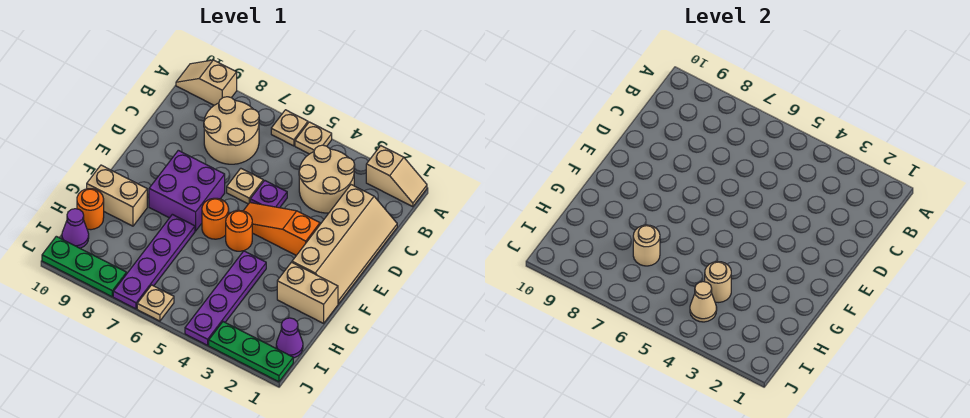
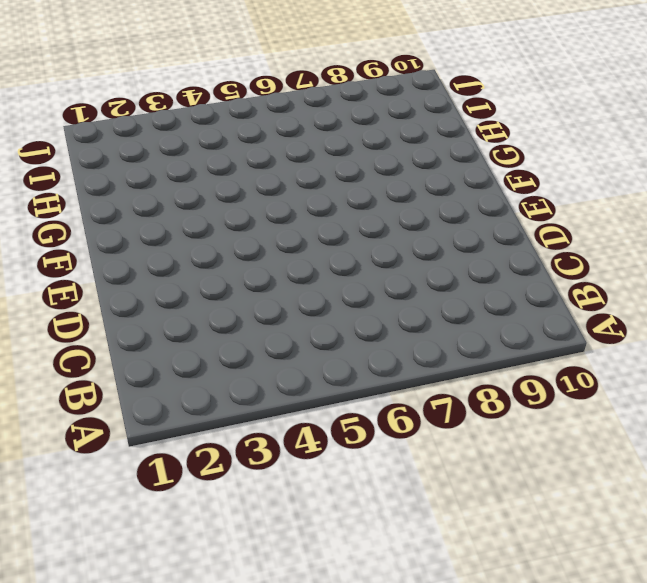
none -> tan 1x2 slope [366,146,427,207]
none -> tan 1x1 plate [295,122,332,154]
none -> tan 1x1 plate [271,110,308,146]

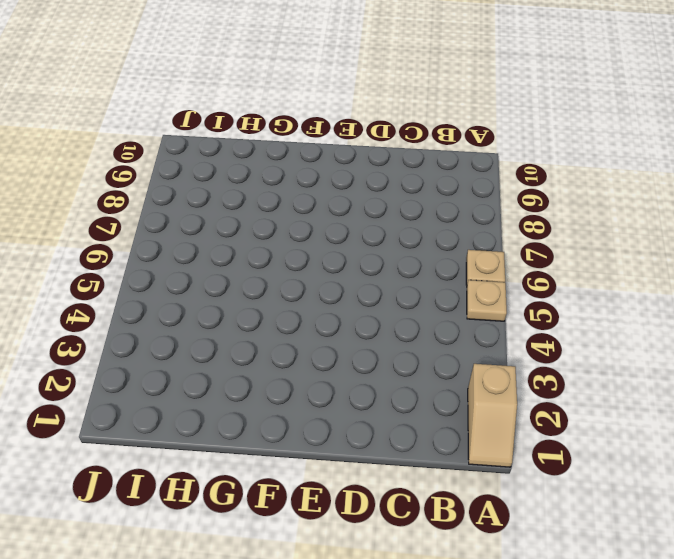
none -> tan 1x2 slope [176,60,237,105]
none -> tan 2x2 round brick [299,145,355,213]
none -> tan 2x2 round brick [204,97,259,164]

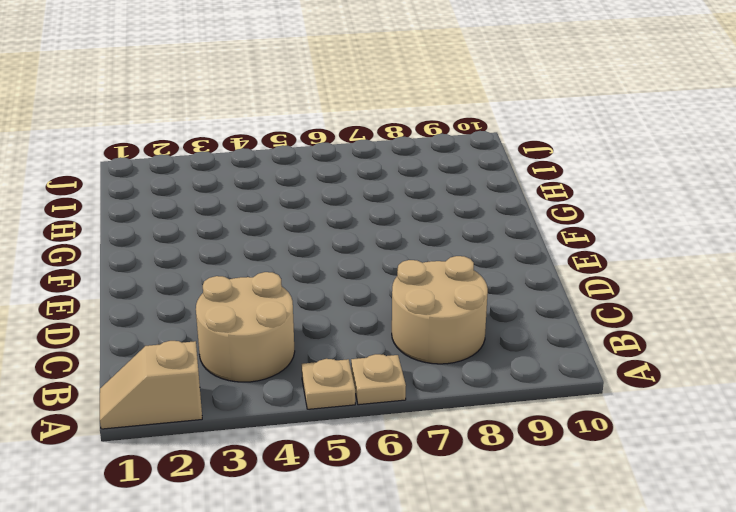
none -> tan 1x2 slope [176,60,237,105]
none -> tan 2x4 slope [292,185,397,304]
none -> purple 1x1 plate [250,180,287,208]

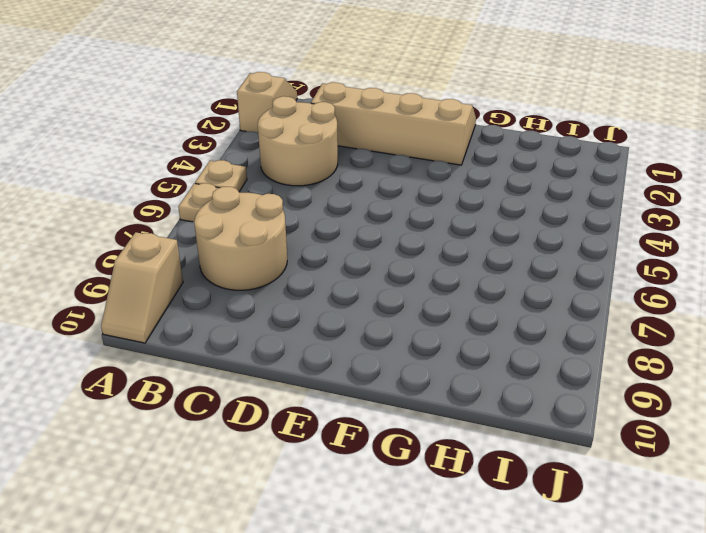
none -> purple 1x1 plate [250,180,287,208]
none -> tan 1x1 plate [227,168,263,204]
none -> orange 1x3 slope [243,203,320,255]

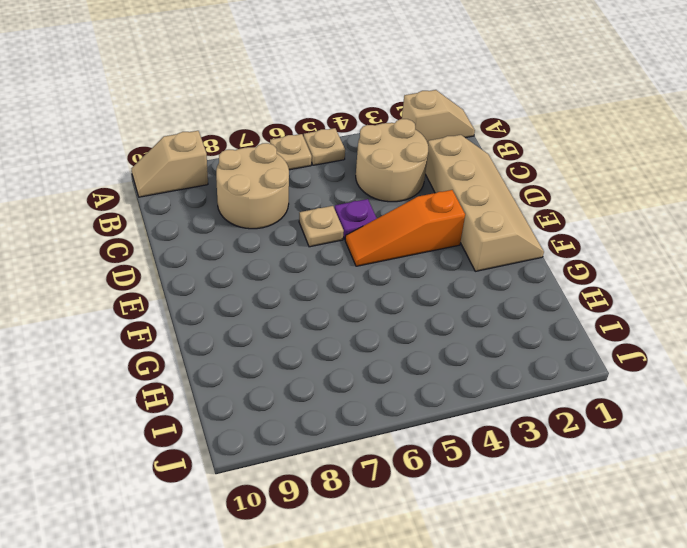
none -> purple 2x2 brick [149,150,225,231]
none -> orange 1x1 round brick [226,210,252,251]
none -> orange 1x1 round brick [202,198,229,239]

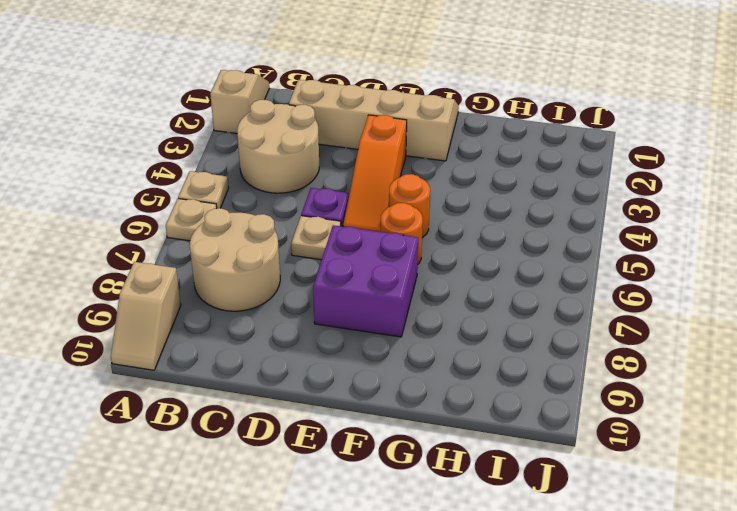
none -> tan 1x2 brick [277,262,338,323]
none -> purple 1x4 plate [185,251,266,345]
none -> purple 1x4 plate [113,214,195,309]

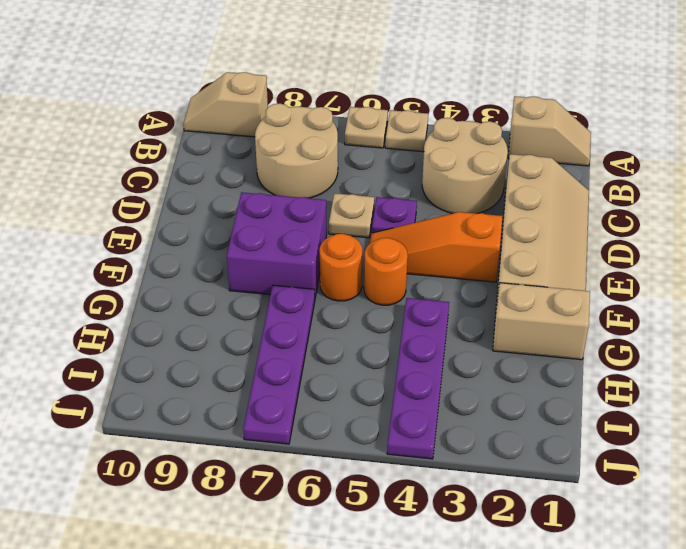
none -> tan 1x2 brick [87,165,147,226]
none -> orange 1x1 round brick [77,189,104,230]
none -> purple 1x1 cone [276,318,303,358]

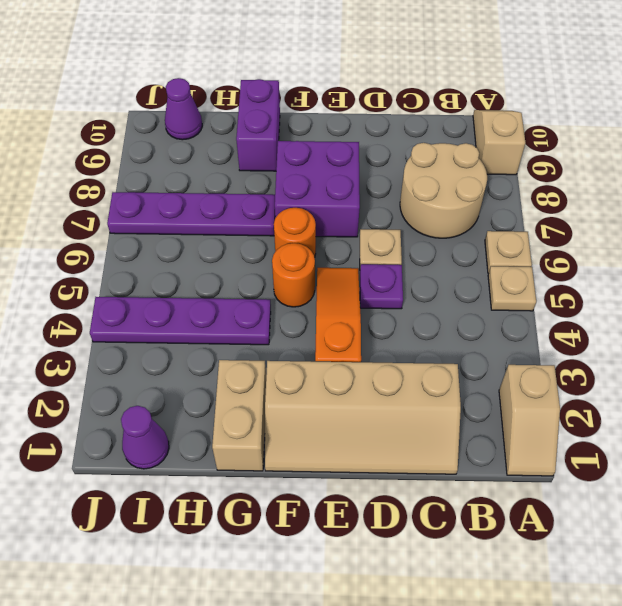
purple 1x2 brick [236,79,280,171] -> tan 1x2 brick [87,165,147,226]
none -> tan 2x2 round brick [299,145,355,213]
none -> orange 1x1 round brick [77,189,104,230]
none -> green 1x3 plate [209,322,293,382]

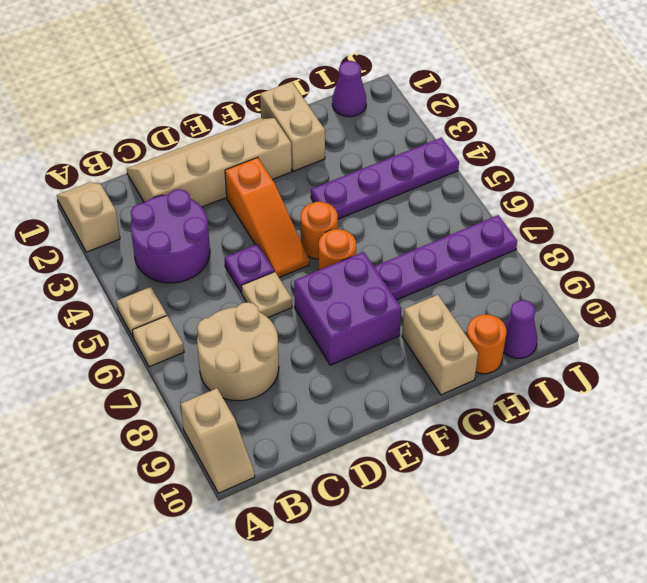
purple 2x2 round brick [131,189,210,283] -> tan 2x2 round brick [299,145,355,213]
none -> green 1x3 plate [209,322,293,382]
none -> tan 1x1 plate [137,285,174,321]
none -> green 1x3 plate [42,236,126,297]

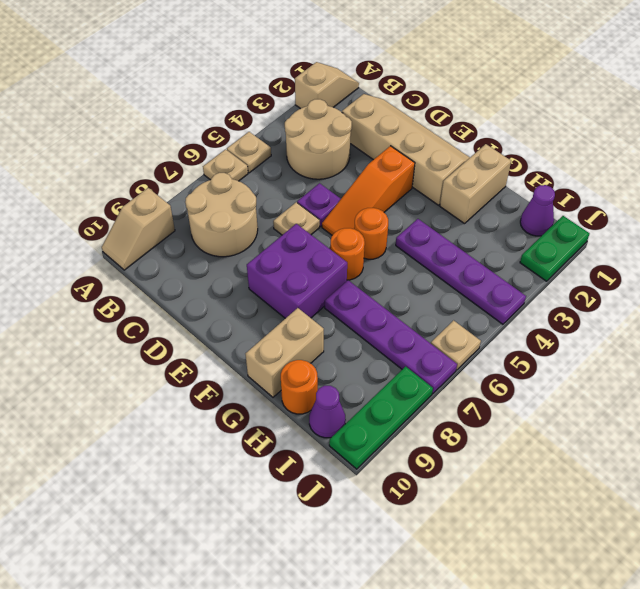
green 1x2 plate [520,216,590,281] -> green 1x3 plate [209,322,293,382]
none -> tan 1x1 round brick [705,262,731,302]
none -> tan 1x1 round brick [633,225,660,266]
none -> tan 1x1 cone [690,282,717,322]

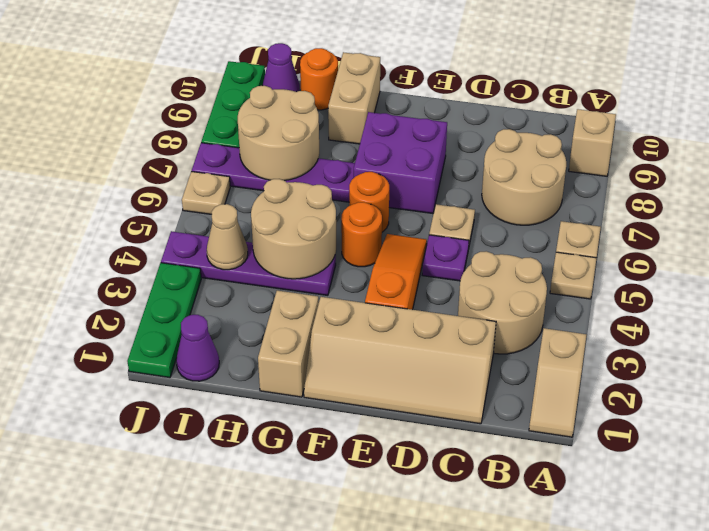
tan 2x2 round brick [251,179,336,279] -> tan 1x1 round brick [705,262,731,302]
tan 2x2 round brick [238,85,319,181] -> tan 1x1 round brick [633,225,660,266]

